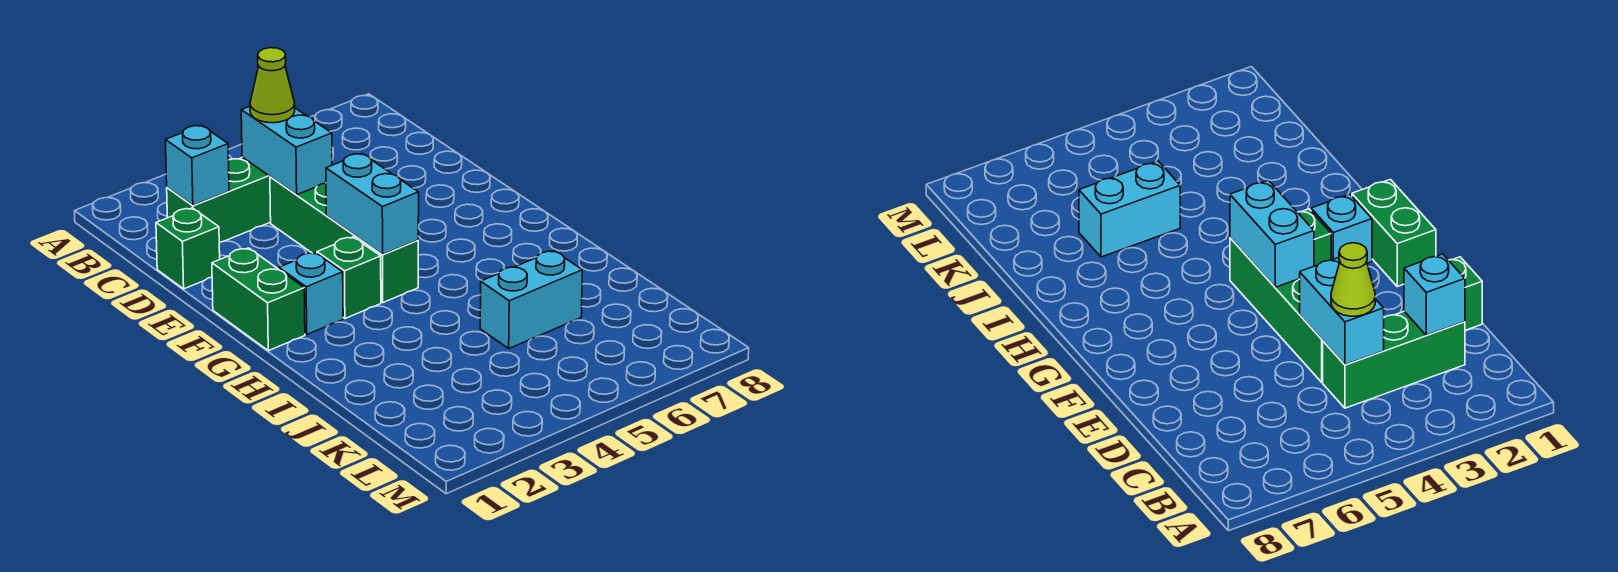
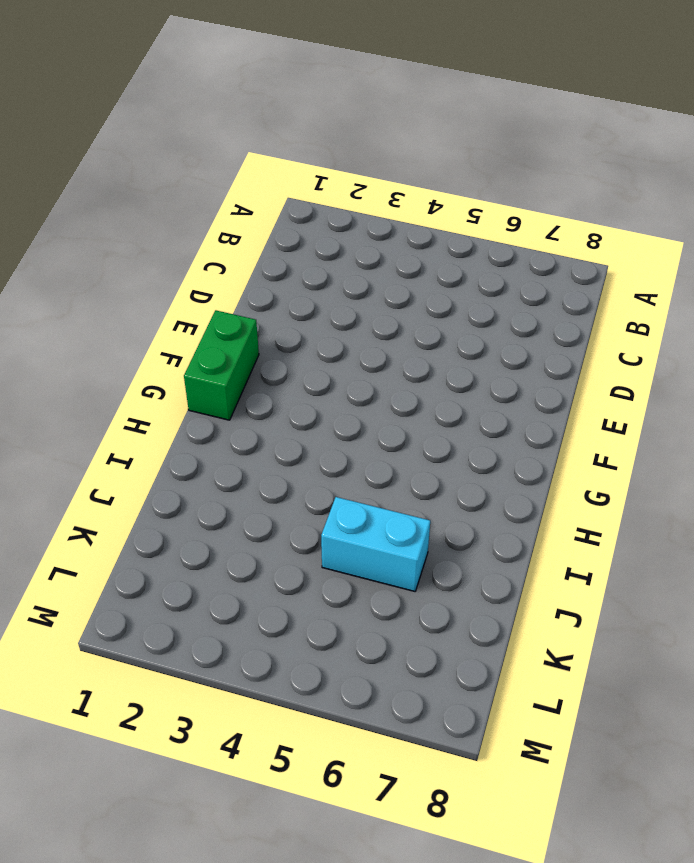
none -> green 1x3 brick [167,157,271,242]
none -> green 1x1 brick [156,208,220,289]

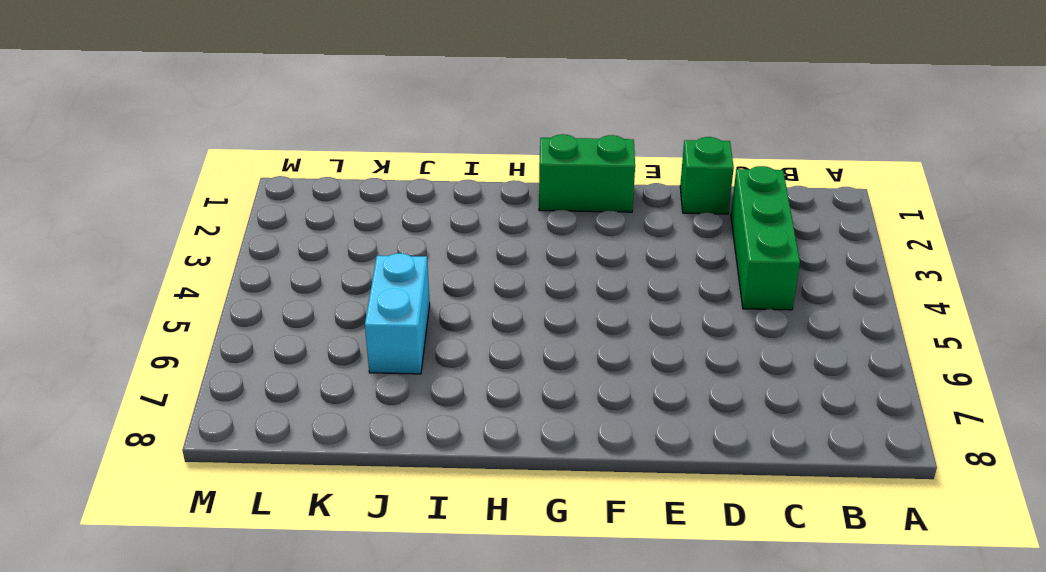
none -> green 1x4 brick [270,177,418,302]
none -> cyan 1x1 brick [279,253,343,334]

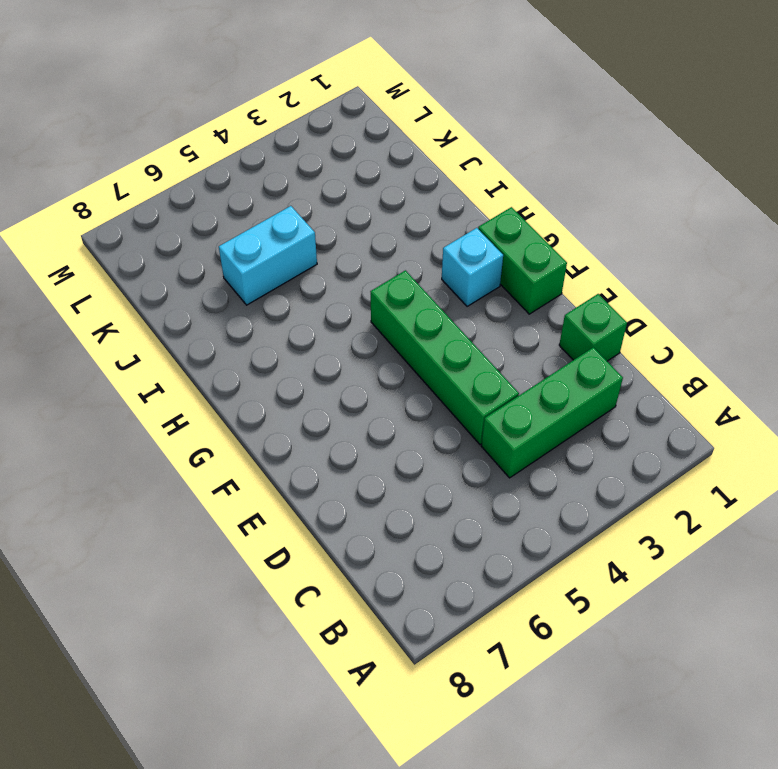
none -> green 1x1 brick [317,237,381,318]
none -> cyan 1x1 brick [165,125,229,206]

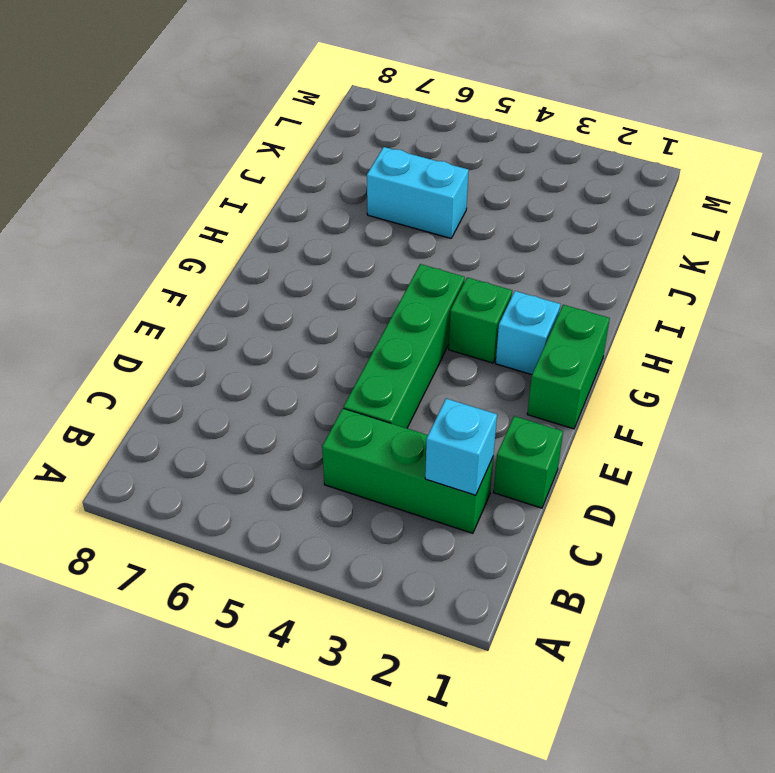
none -> cyan 1x2 brick [241,106,332,195]
none -> cyan 1x2 brick [326,153,419,254]

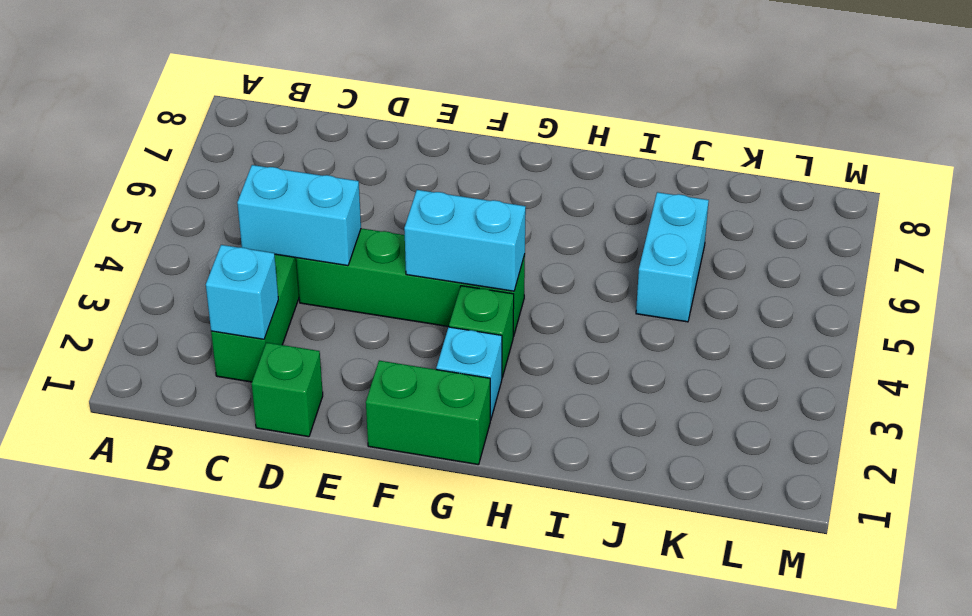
none -> lime 1x1 cone [250,48,295,123]

